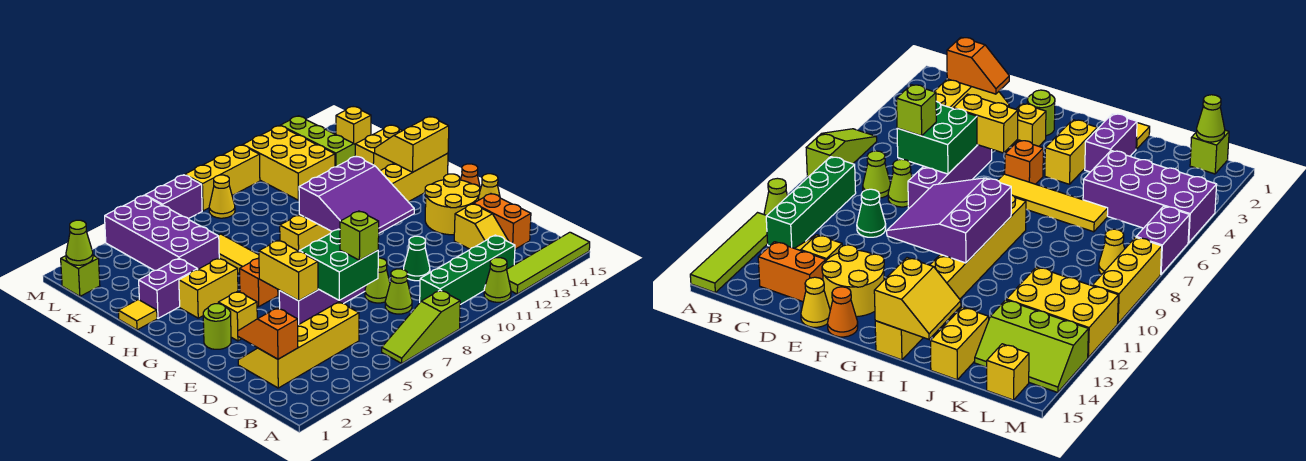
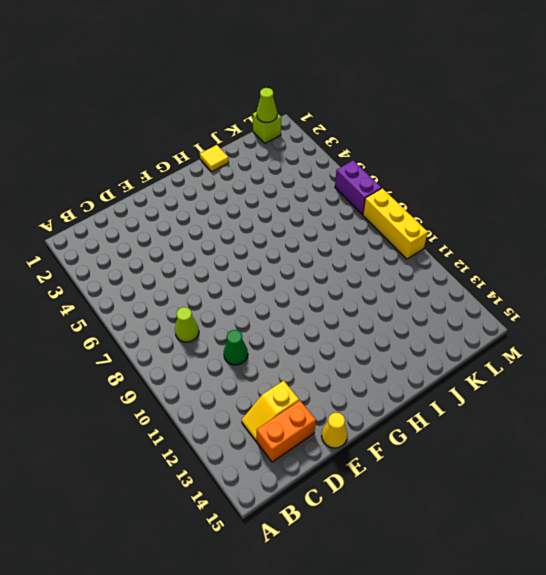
none -> lime 1x3 slope [382,290,460,363]
none -> lime 1x1 cone [484,258,511,302]
none -> lime 1x4 tile [507,232,590,294]
none -> green 1x4 brick [420,235,515,305]

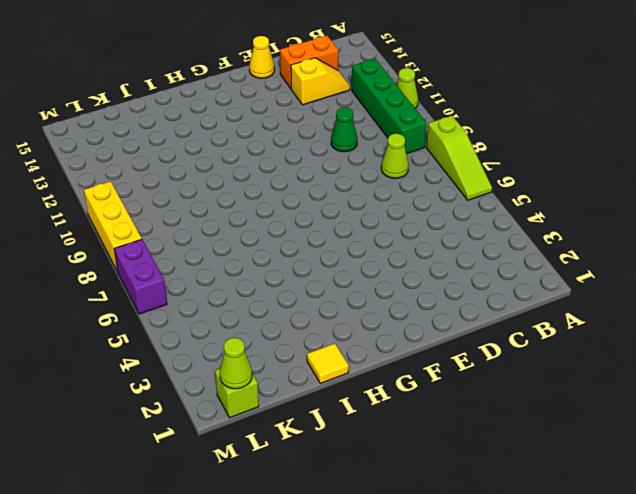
none -> lime 1x4 tile [507,232,590,294]
none -> yellow 2x4 slope [238,302,359,388]
none -> lime 1x1 cone [365,258,390,303]
none -> purple 1x4 brick [279,286,366,325]

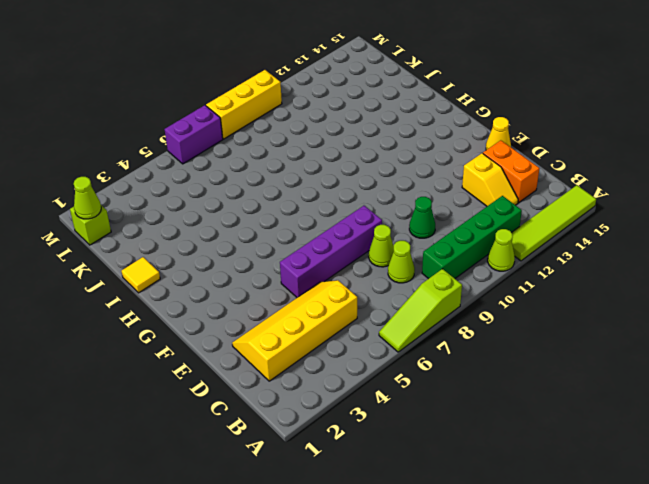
none -> yellow 2x2 round brick [425,174,480,235]
none -> lime 1x1 round brick [203,304,231,349]
none -> yellow 1x1 brick [218,291,257,341]
none -> orange 1x1 cone [461,164,480,187]

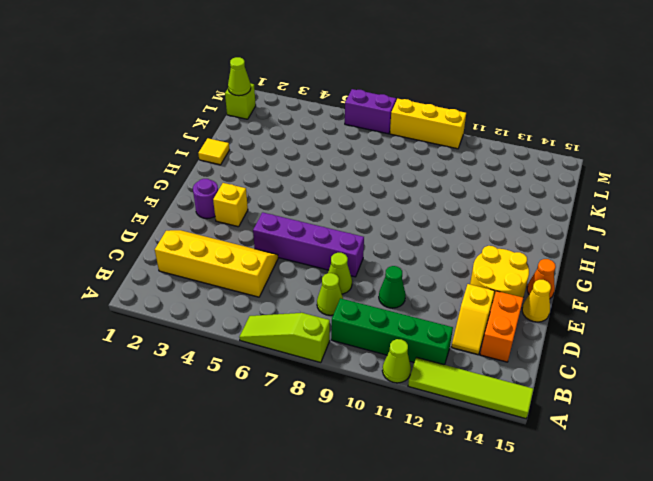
purple 1x1 round brick [193,179,218,219] -> lime 1x1 round brick [203,304,231,349]
none -> orange 1x1 brick [240,258,278,306]
none -> yellow 1x4 tile [218,234,279,295]
none -> yellow 1x2 brick [179,258,238,318]
none -> yellow 1x8 brick [280,153,448,251]

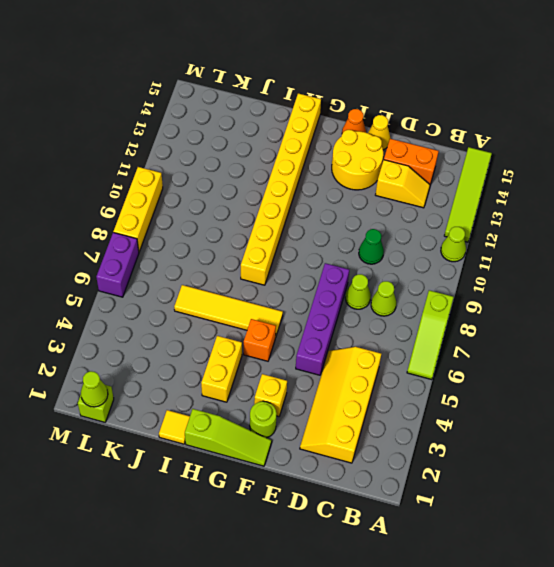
lime 1x3 slope [185,409,272,466] -> none
none -> green 1x4 brick [420,235,515,305]
none -> purple 1x2 brick [139,259,198,318]
none -> purple 2x4 brick [105,196,219,271]
none -> yellow 1x2 brick [355,125,402,171]

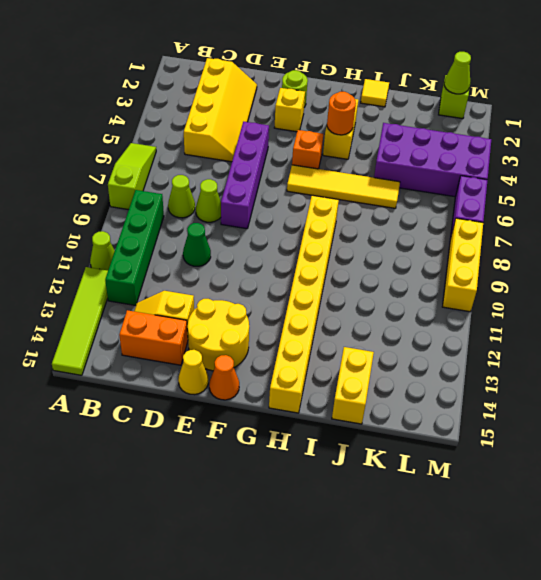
orange 1x1 round brick [327,92,356,135] -> none
none -> purple 1x2 brick [139,259,198,318]
none -> yellow 2x3 brick [243,126,335,200]
none -> lime 2x3 slope [280,116,355,167]
none -> yellow 1x1 cone [209,175,235,218]

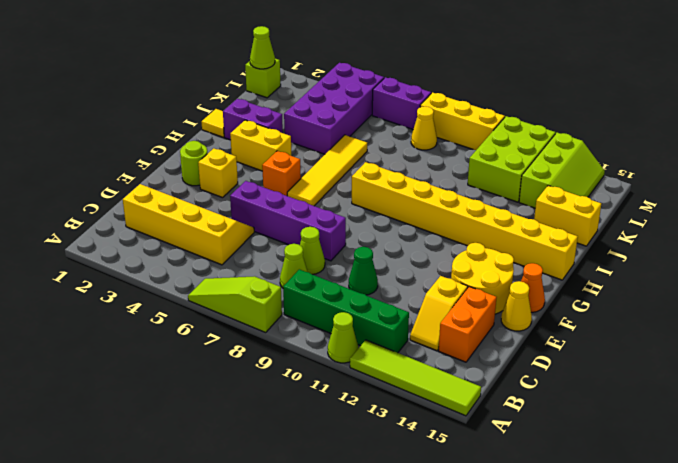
lime 2x3 brick [468,116,556,202] -> yellow 2x3 brick [243,126,335,200]
none -> yellow 1x1 brick [336,107,371,144]
none -> orange 1x2 slope [238,308,298,359]
none -> green 2x2 brick [299,229,378,300]
none -> yellow 1x2 brick [259,240,318,301]

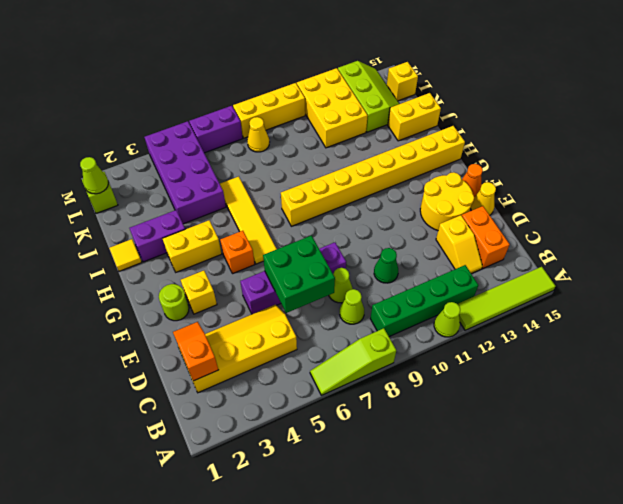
none -> yellow 1x2 brick [259,240,318,301]
none -> purple 3x3 slope [299,156,414,233]
none -> yellow 2x2 slope [375,116,449,172]
none -> lime 1x1 brick [340,211,379,260]

